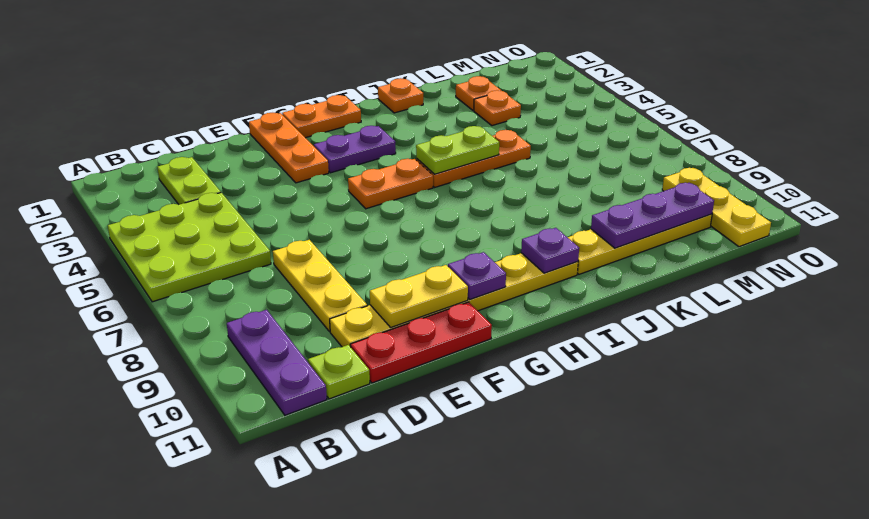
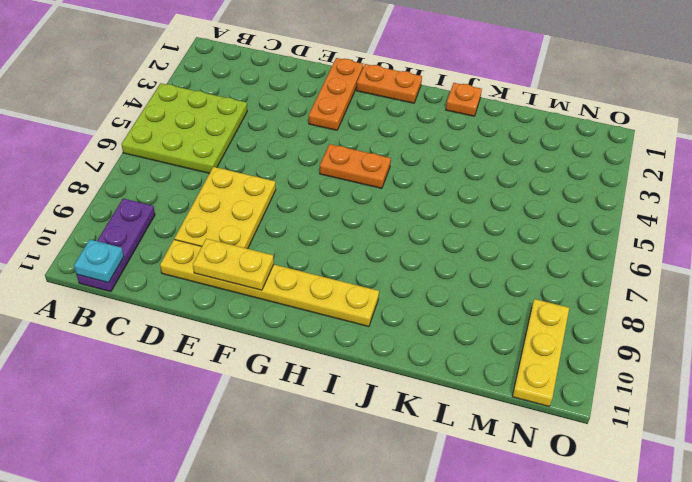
cyan 1x1 plate [74,240,124,283] -> none
yellow 2x3 plate [174,167,276,249] -> yellow 1x3 plate [273,240,367,332]
none -> lime 1x2 plate [157,157,221,205]
none -> lime 1x1 plate [308,345,370,399]
none -> red 1x3 plate [350,302,492,383]

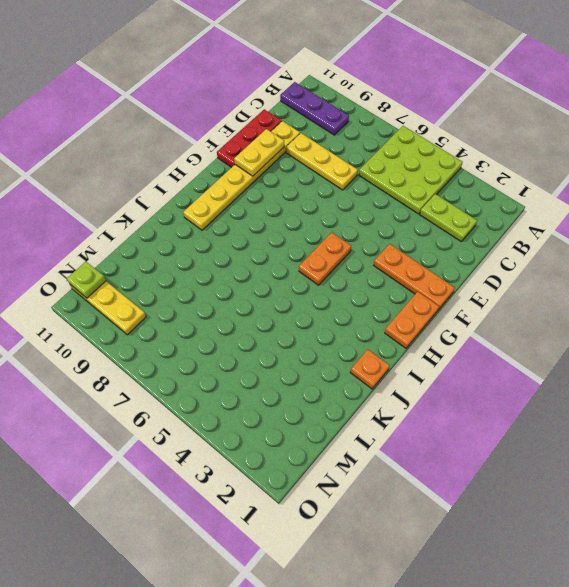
lime 1x1 plate [67,262,106,298] -> lime 1x1 plate moved to [308,345,370,399]
none -> purple 1x2 plate [314,126,396,173]
none -> orange 1x3 plate [416,130,531,187]
none -> yellow 1x4 plate [568,214,712,274]

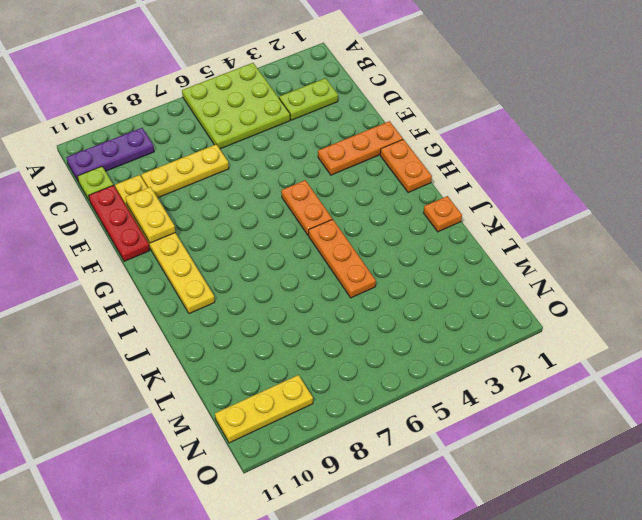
none -> purple 1x2 plate [314,126,396,173]
none -> yellow 1x4 plate [568,214,712,274]
none -> orange 1x1 plate [456,76,501,111]

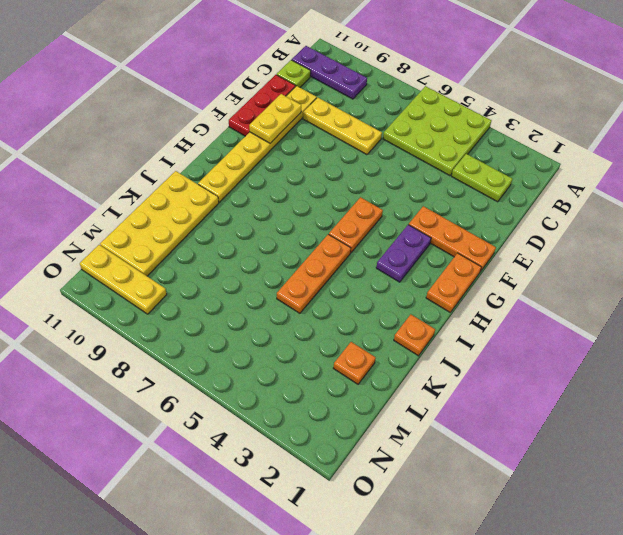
yellow 2x4 plate [100,171,219,276] -> yellow 1x4 plate [568,214,712,274]
none -> orange 1x1 plate [474,90,521,126]
none -> purple 1x1 plate [448,252,506,299]
none -> lime 1x2 plate [416,126,499,174]

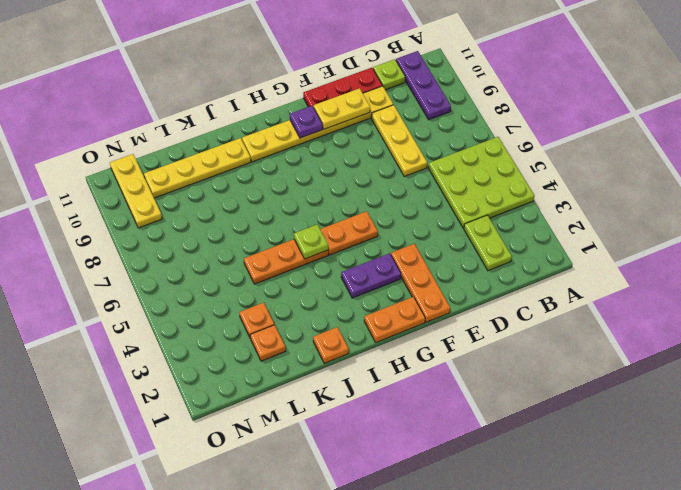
lime 1x1 plate [294,224,328,259] -> lime 1x2 plate [416,126,499,174]
none -> purple 1x1 plate [521,228,579,273]
none -> purple 1x3 plate [591,183,714,248]

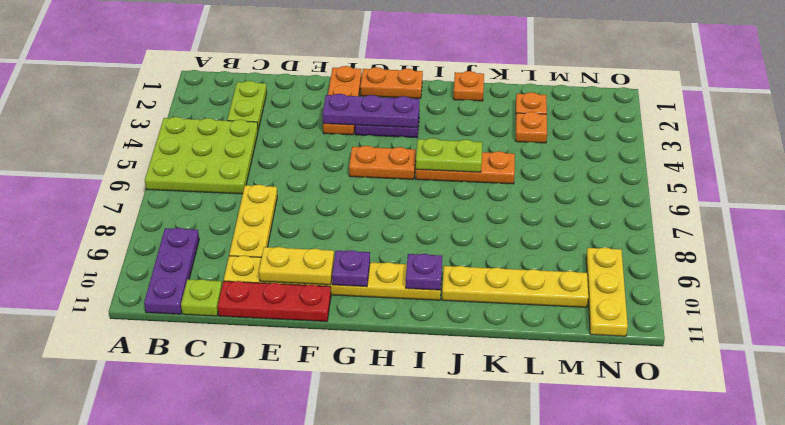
purple 1x3 plate [323,94,419,128] -> purple 1x3 plate moved to [591,183,714,248]

